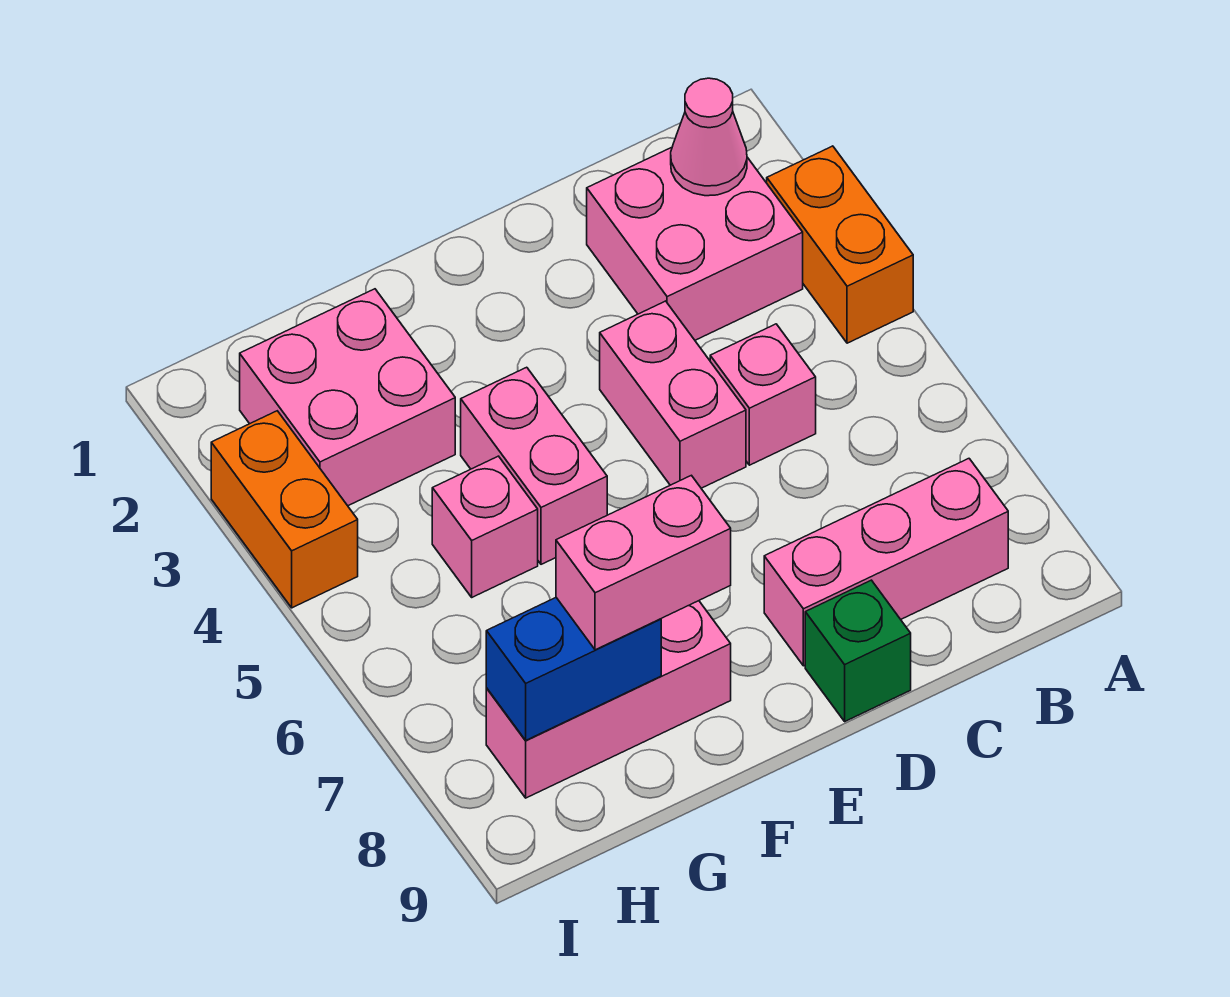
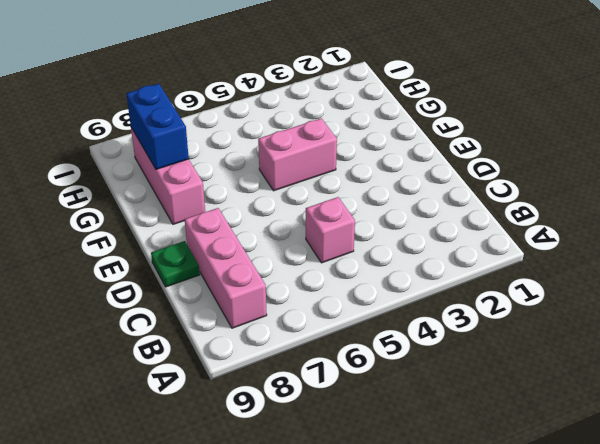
green 1x1 plate [151,241,200,287] -> green 1x1 brick [805,580,911,721]
none -> orange 1x2 brick [767,146,913,343]
none -> pink 2x2 brick [587,147,803,340]
none -> pink 1x2 brick [600,301,746,488]

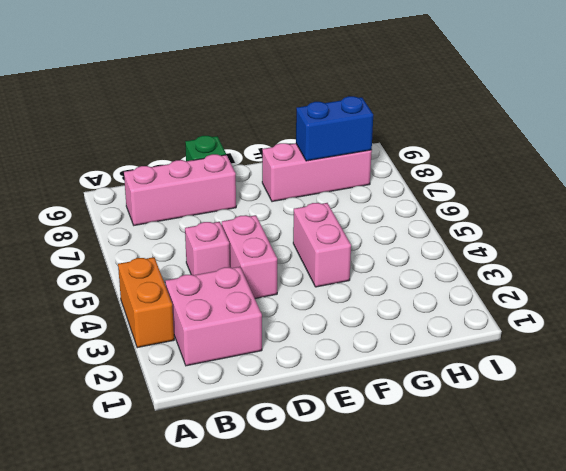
none -> pink 2x2 brick [240,289,455,506]
none -> pink 1x1 brick [432,456,538,597]
none -> orange 1x2 brick [211,411,358,608]

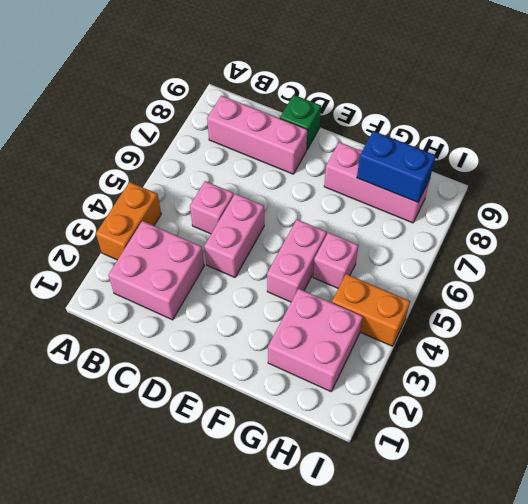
orange 1x2 brick [332,274,410,346] -> orange 1x2 brick turned to [211,411,358,608]
none -> pink 1x1 cone [671,78,747,196]
none -> pink 1x2 brick [556,475,731,650]

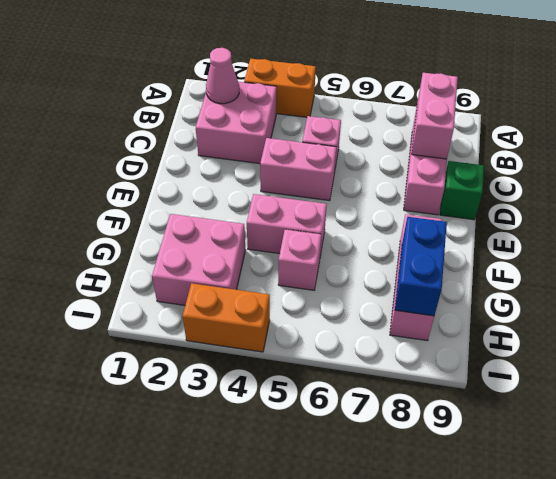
pink 1x2 brick [412,73,458,159] -> pink 1x2 brick moved to [556,475,731,650]

